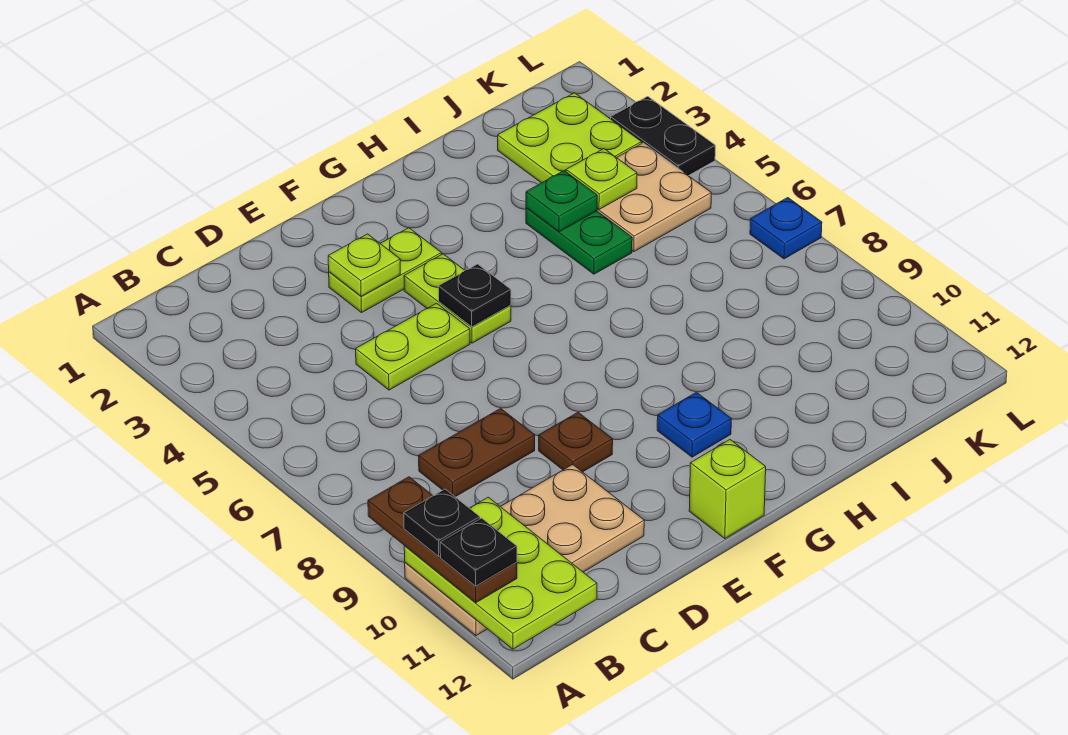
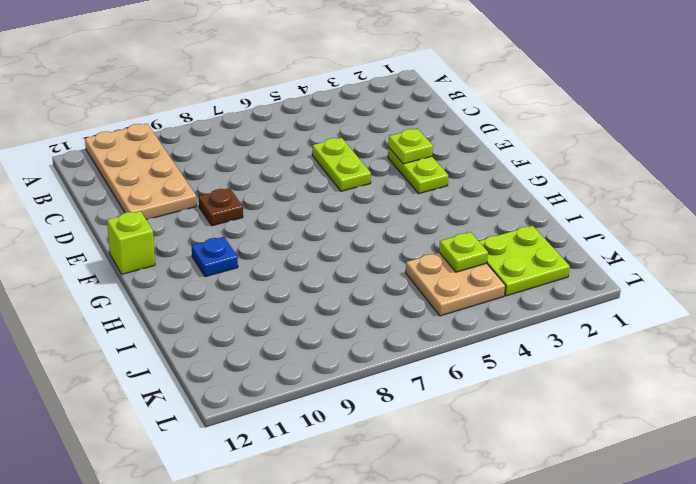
none -> brown 1x2 plate [419,408,535,497]
none -> lime 1x2 plate [404,254,511,343]
none -> green 1x2 plate [526,208,632,274]

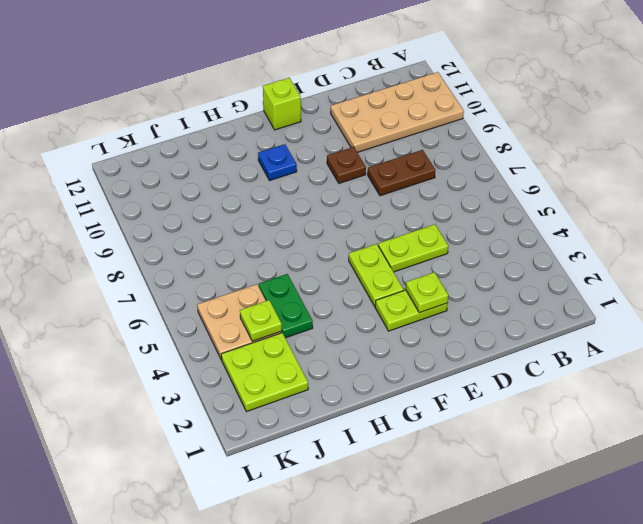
none -> black 1x2 plate [611,96,715,176]
none -> blue 1x1 plate [750,198,822,259]
none -> lime 2x3 plate [404,497,597,649]

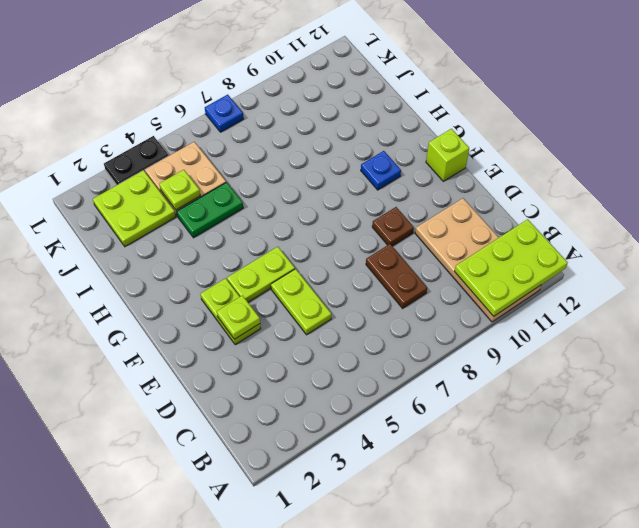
none -> black 1x1 plate [438,264,511,327]
none -> green 1x1 plate [526,171,597,232]
none -> brown 1x3 plate [368,477,517,603]

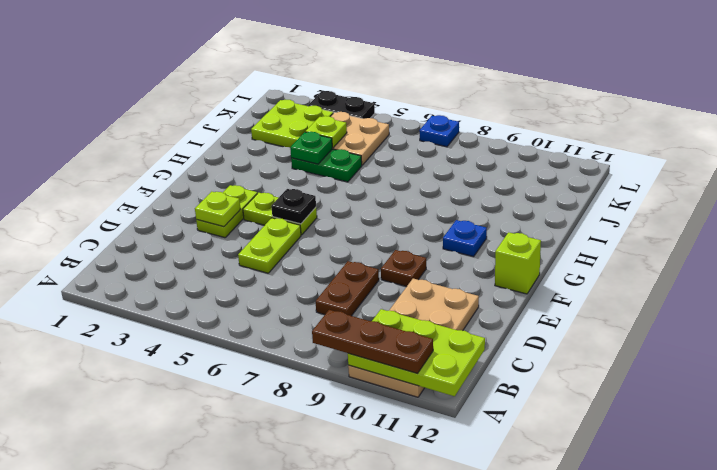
none -> black 1x1 plate [404,489,480,557]
none -> black 1x1 plate [440,518,517,586]

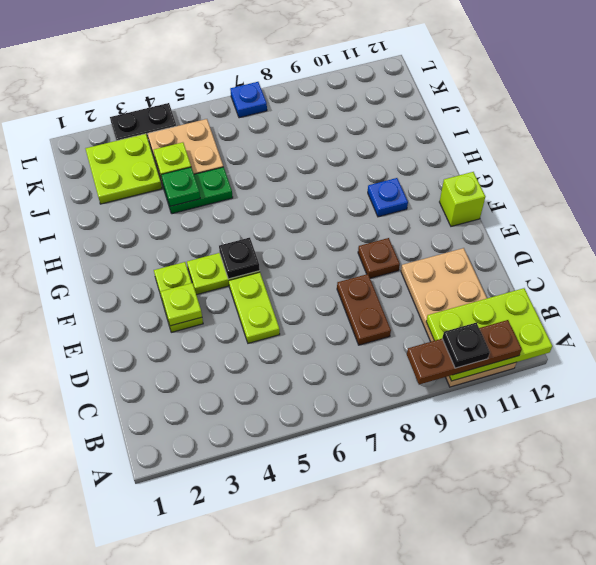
none -> black 1x1 plate [440,518,517,586]

